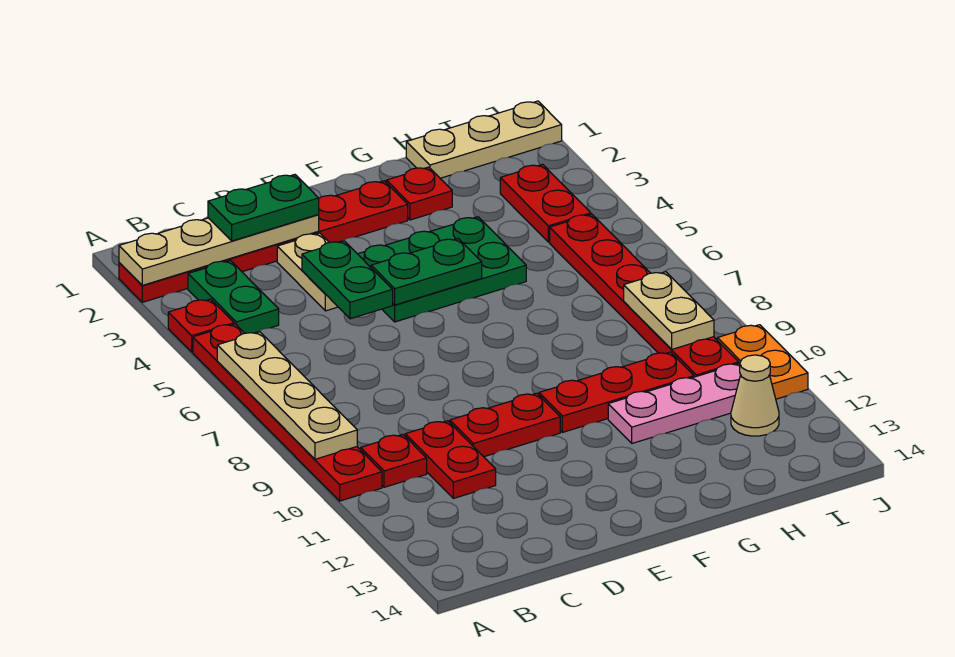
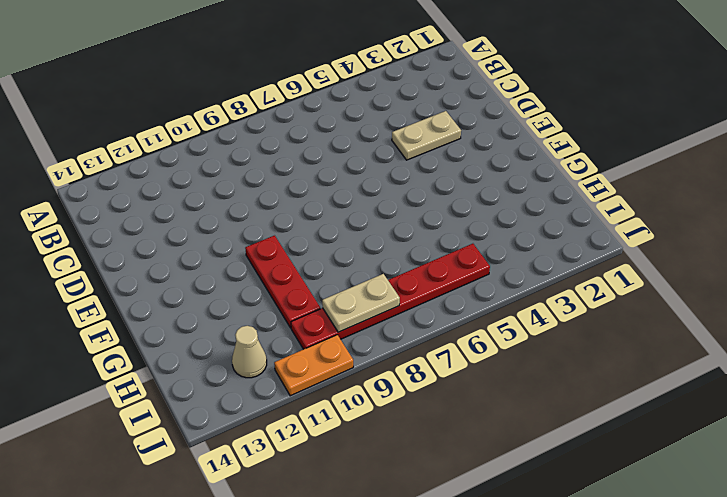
none -> red 1x6 plate [119,181,408,302]
none -> red 1x1 plate [168,299,234,352]
none -> red 1x6 plate [193,324,382,501]

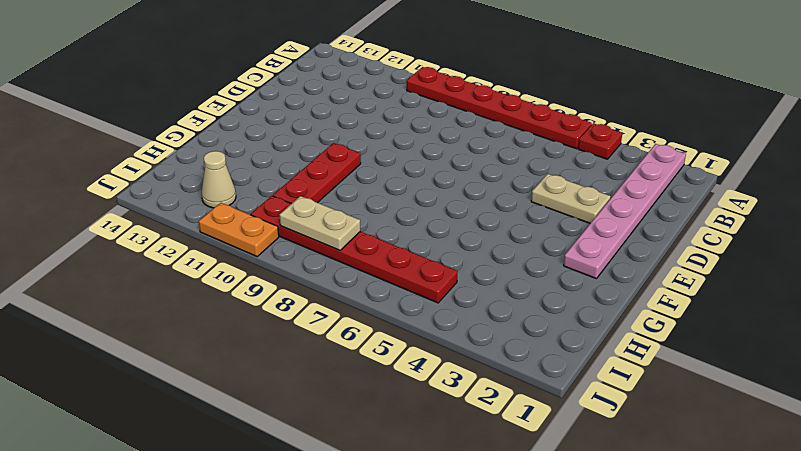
pink 1x6 plate [564,144,686,279] -> red 1x6 plate [119,181,408,302]
none -> green 1x2 plate [188,261,279,333]
none -> red 1x1 plate [361,435,427,487]
none -> red 1x2 plate [405,421,496,498]

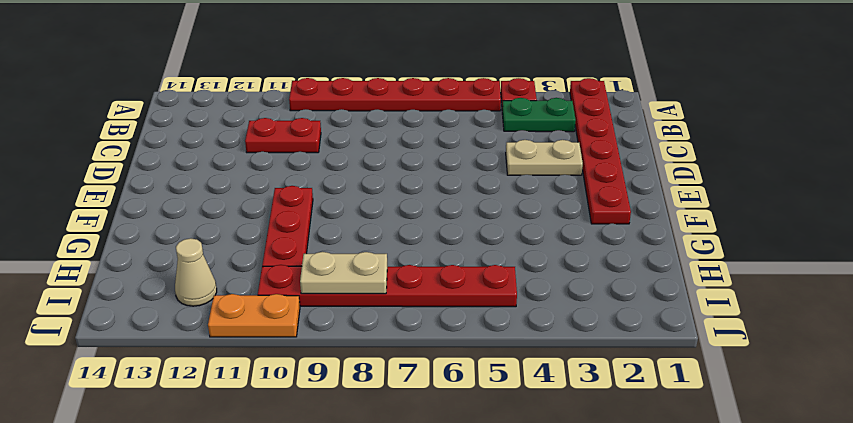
none -> red 1x1 plate [361,435,427,487]
none -> red 1x2 plate [450,393,560,457]
none -> green 2x3 plate [358,217,526,322]

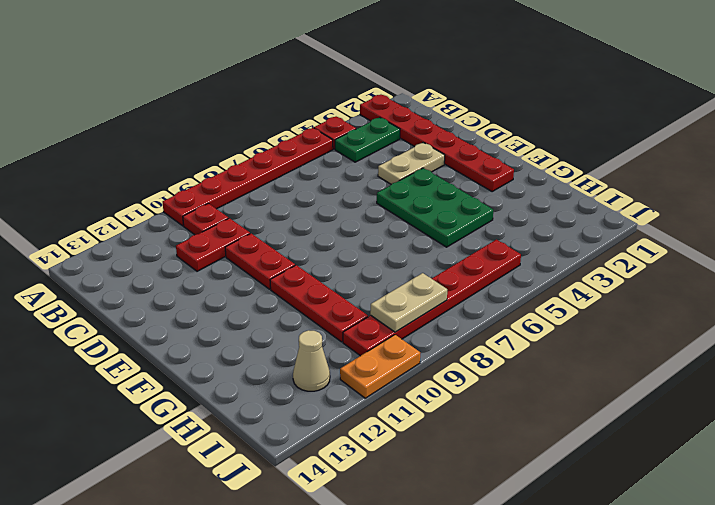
none -> red 1x1 plate [386,167,452,220]
none -> pink 1x3 plate [608,363,741,443]
none -> tan 1x3 plate [406,101,562,178]

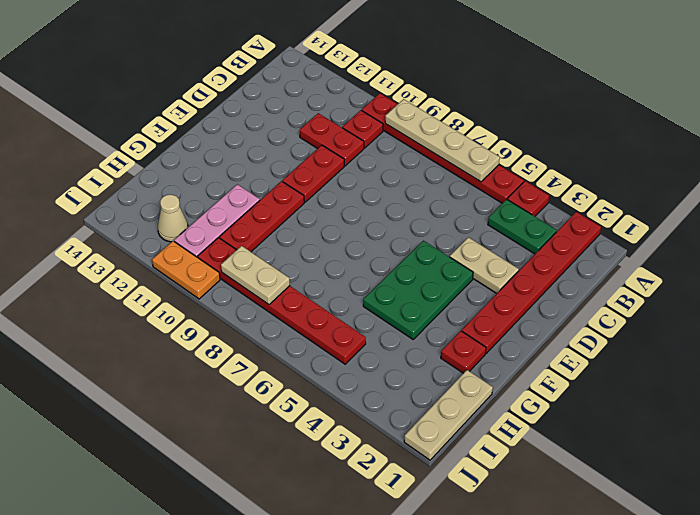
none -> red 1x2 plate [500,164,591,242]
none -> tan 1x4 plate [119,215,319,285]
none -> green 1x2 plate [302,241,393,319]

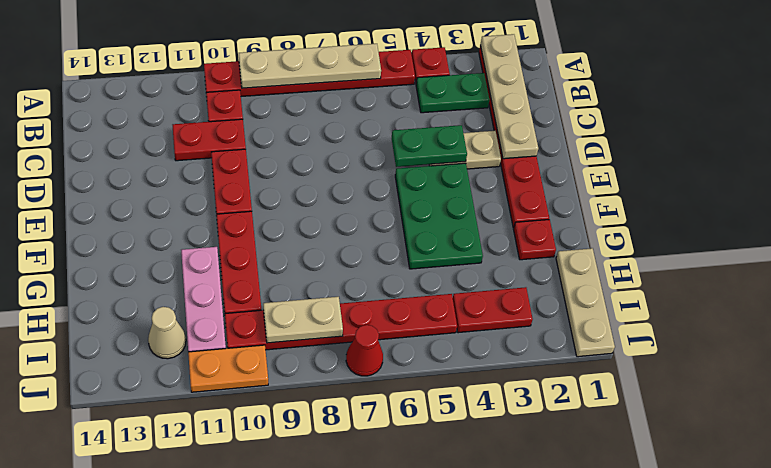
red 1x1 cone [346,325,383,376] -> none
none -> green 1x2 plate [371,239,482,305]
none -> green 1x2 plate [208,175,319,241]

